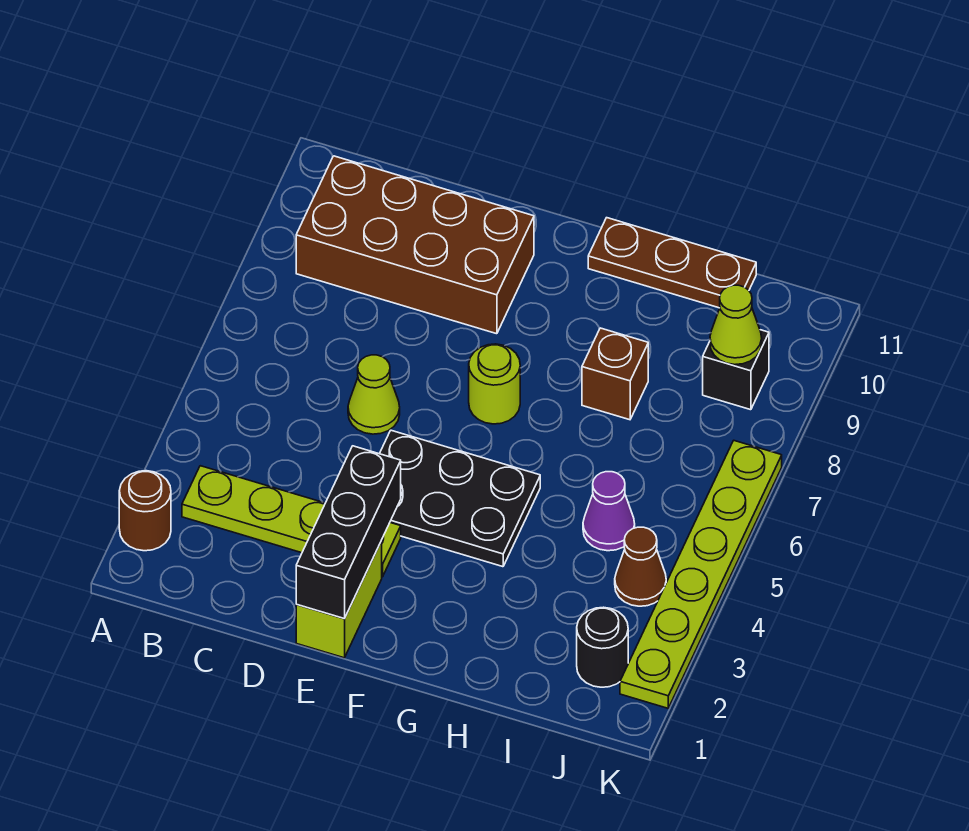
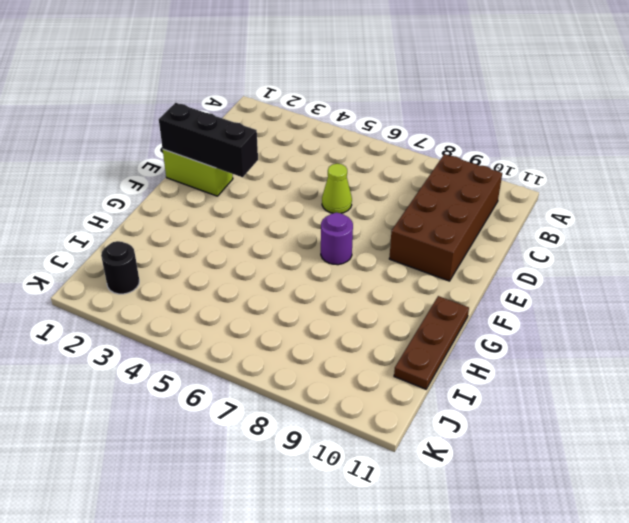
purple 1x1 round brick [321,213,353,265] -> lime 1x1 round brick [469,344,520,424]
none -> brown 1x1 round brick [119,471,171,551]
none -> lime 1x4 plate [182,466,401,577]
none -> black 2x3 plate [380,430,540,567]

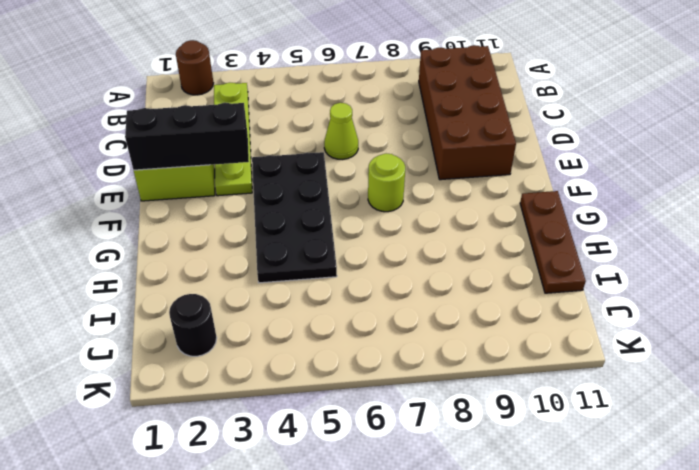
black 2x4 plate [252,152,337,283] -> black 2x3 plate [380,430,540,567]
none -> brown 1x1 brick [582,328,648,420]
none -> purple 1x1 cone [583,472,635,551]
none -> brown 1x1 cone [615,527,666,606]

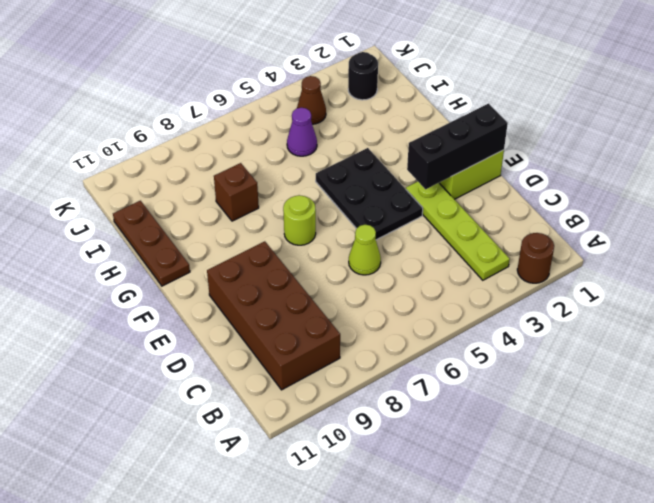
none -> black 1x1 brick [703,330,769,410]
none -> lime 1x6 plate [620,441,782,708]
none -> lime 1x1 cone [710,285,762,365]

